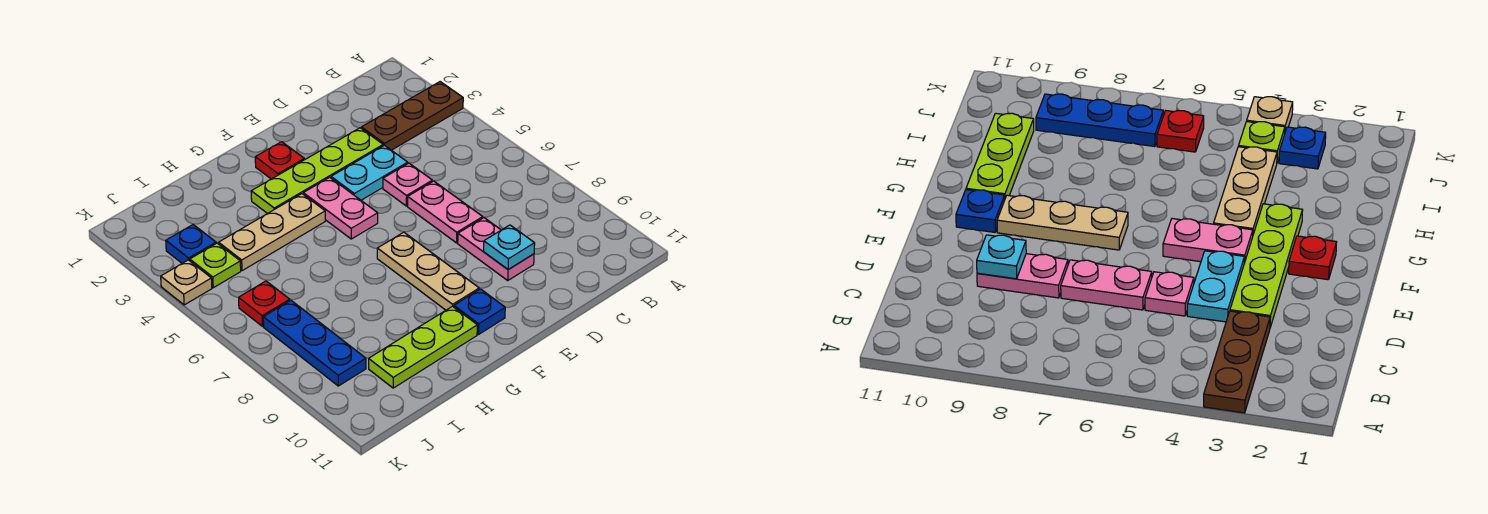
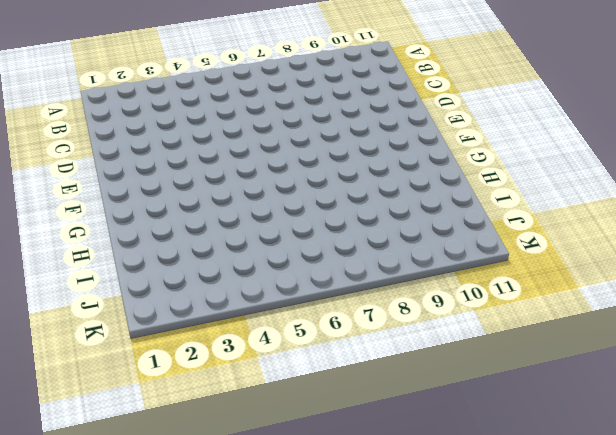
none -> brown 1x3 plate [361,82,463,150]
none -> lime 1x4 plate [251,128,383,214]
none -> cyan 1x2 plate [331,145,408,200]

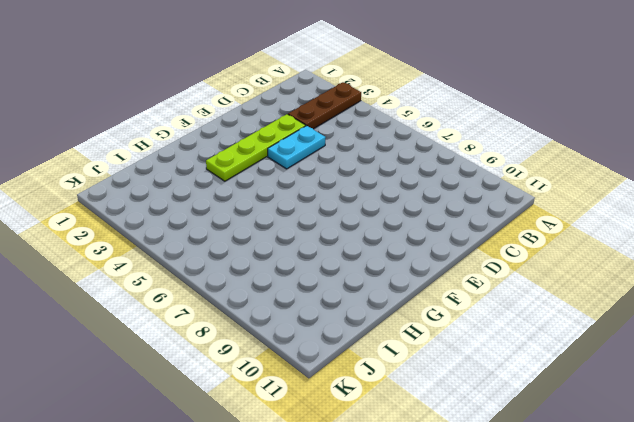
none -> pink 1x1 plate [383,163,432,206]
none -> pink 1x2 plate [408,181,483,243]
none -> pink 1x2 plate [458,218,534,280]

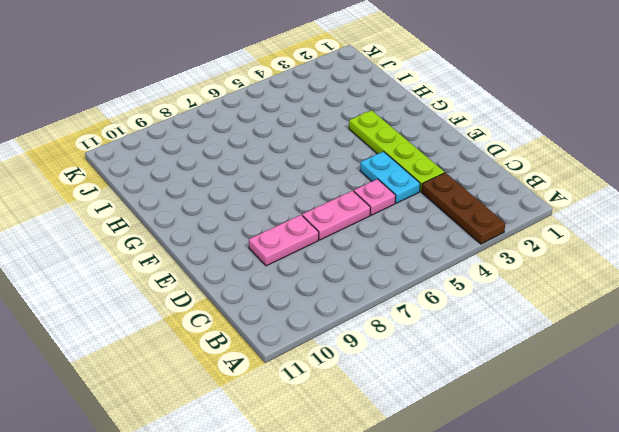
none -> red 1x1 plate [255,142,304,179]
none -> pink 1x2 plate [303,177,378,239]
none -> tan 1x3 plate [377,232,479,310]

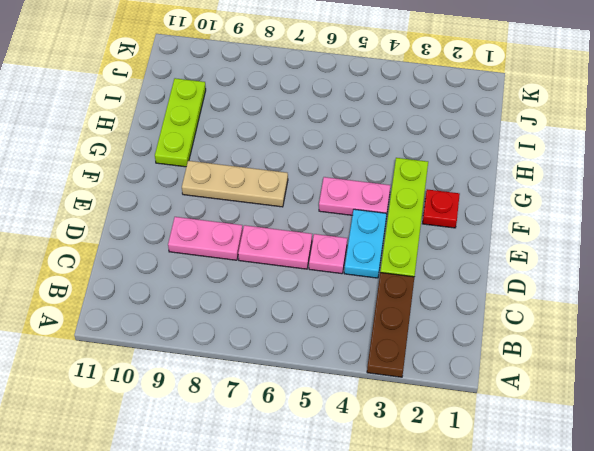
none -> blue 1x1 plate [454,289,505,335]
none -> tan 1x3 plate [219,194,325,271]
none -> blue 1x1 plate [166,225,216,263]

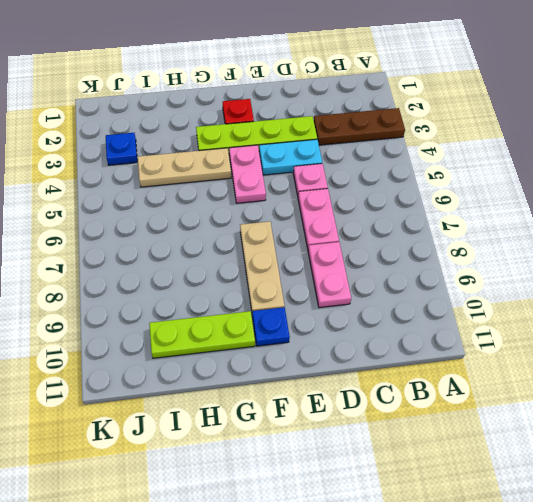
none -> lime 1x1 plate [190,243,241,288]
none -> red 1x1 plate [239,281,290,326]
none -> blue 1x3 plate [263,300,366,386]

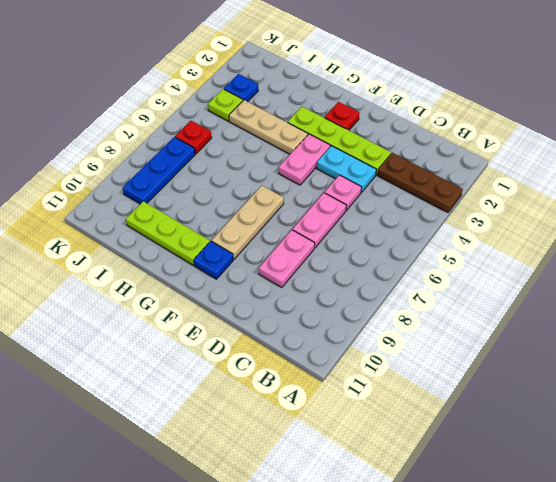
none -> tan 1x1 plate [161,260,212,305]
none -> cyan 1x1 plate [484,225,535,269]

